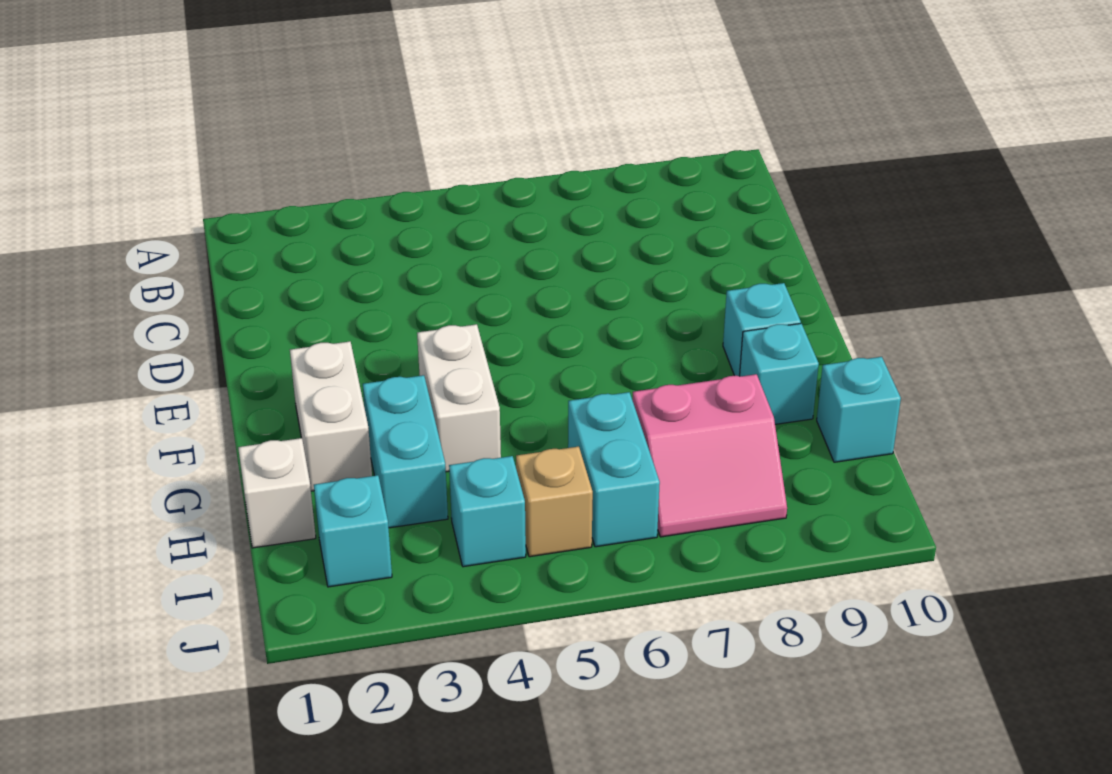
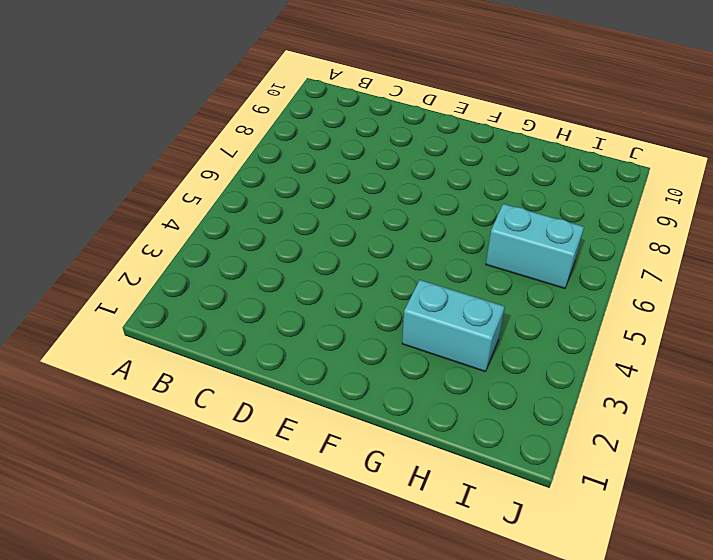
none -> white 1x2 brick [290,341,372,491]
none -> white 1x2 brick [417,324,501,472]
none -> cyan 1x1 brick [723,283,801,376]

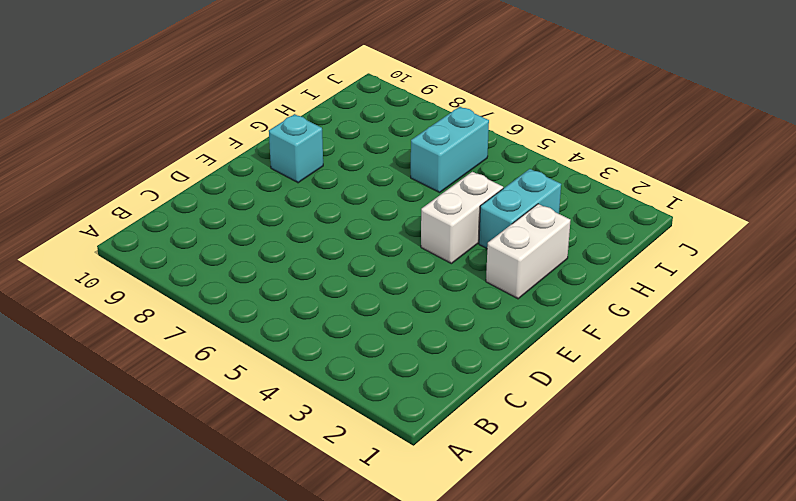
none -> cyan 1x1 brick [740,324,819,424]
none -> white 1x1 brick [238,438,316,548]
none -> pink 2x2 slope [632,374,787,537]

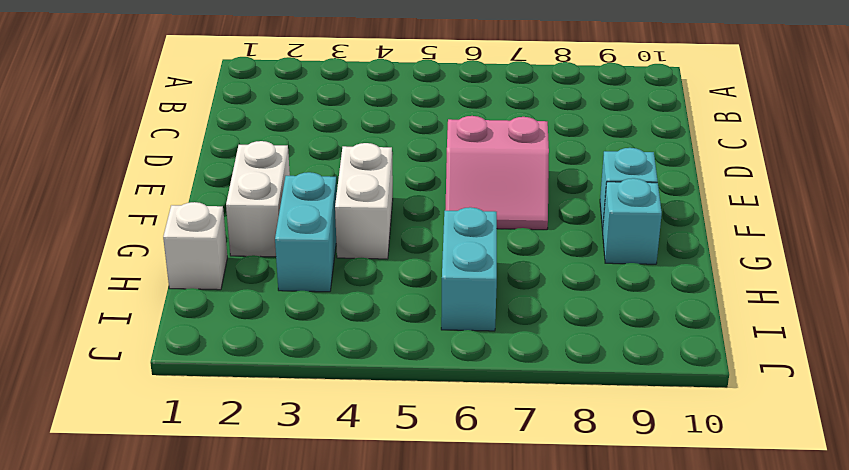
pink 2x2 slope [445,116,549,230] -> pink 2x2 slope moved to [632,374,787,537]
none -> cyan 1x1 brick [817,357,901,462]
none -> cyan 1x1 brick [314,475,392,587]
none -> cyan 1x1 brick [449,456,526,567]

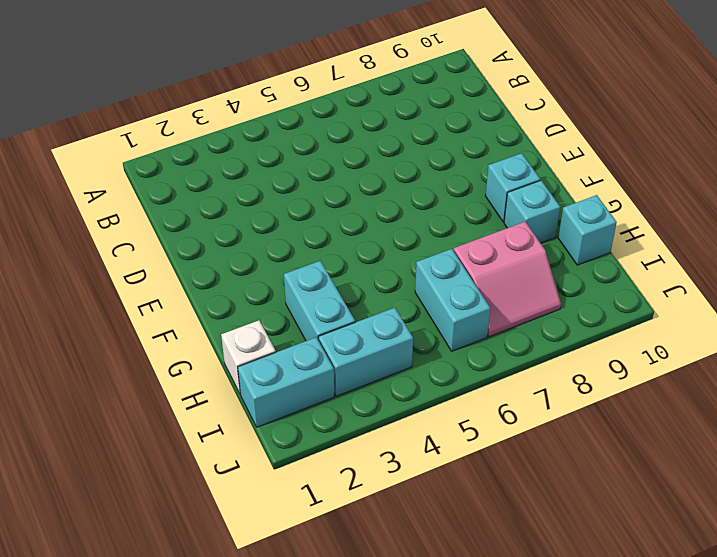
cyan 1x2 brick [238,337,334,427] -> cyan 1x1 brick [314,475,392,587]
cyan 1x2 brick [318,308,413,396] -> cyan 1x1 brick [449,456,526,567]
none -> white 1x2 brick [290,341,372,491]
none -> white 1x2 brick [417,324,501,472]
none -> tan 1x1 brick [516,446,593,557]

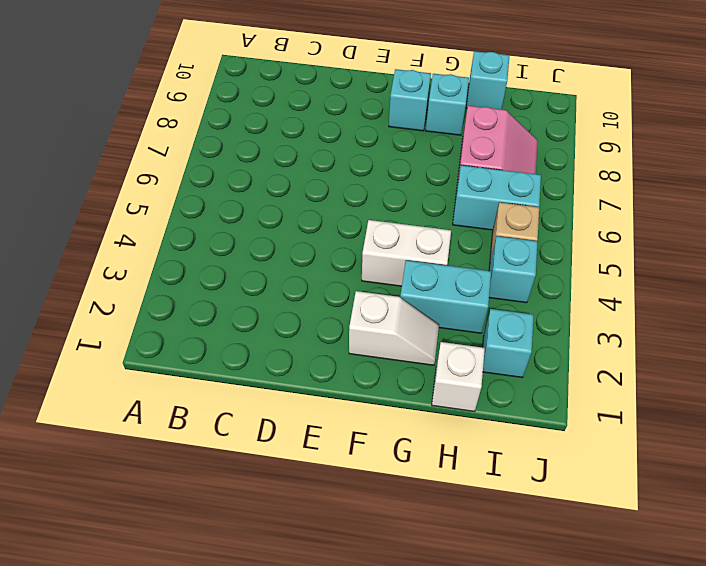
white 1x2 slope [349,291,439,365] -> white 1x2 brick [290,341,372,491]

